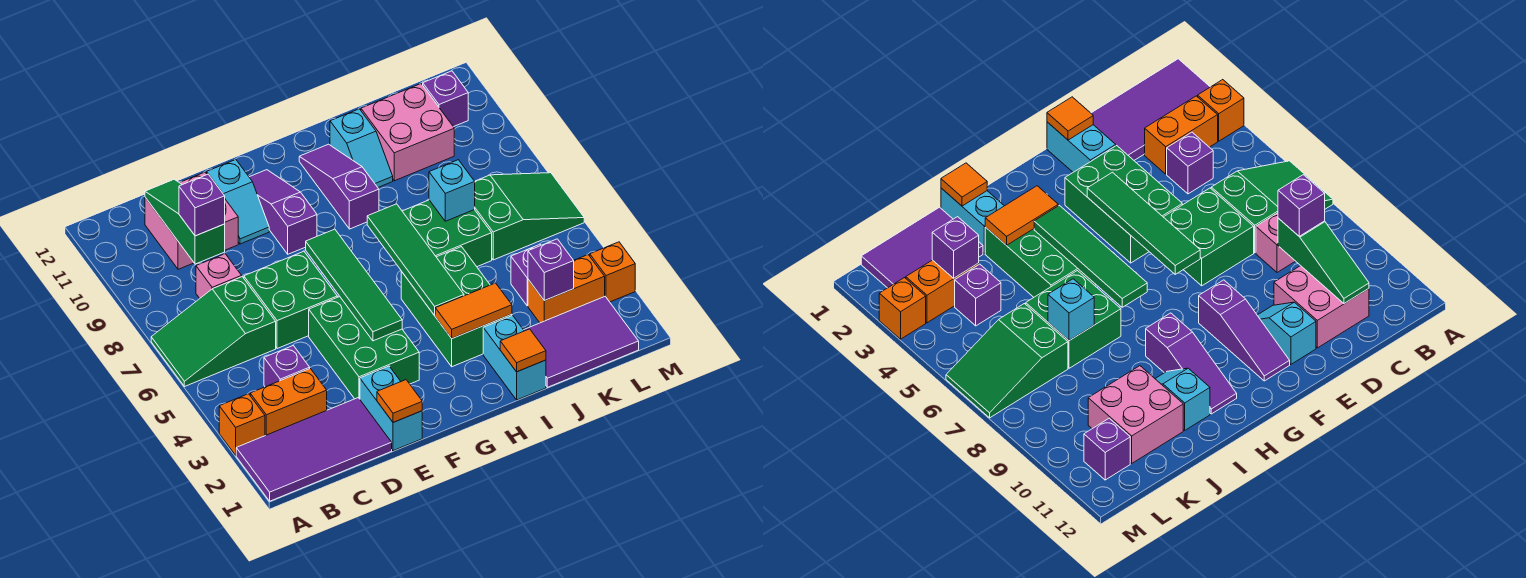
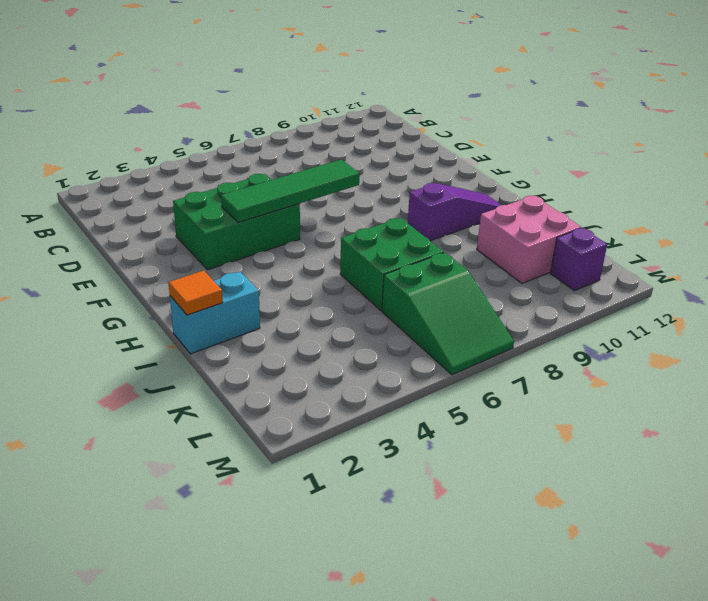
none -> purple 2x4 tile [236,398,392,501]
none -> orange 1x1 brick [219,394,265,455]
none -> green 2x3 slope [151,277,276,387]
none -> orange 1x2 brick [250,369,327,436]

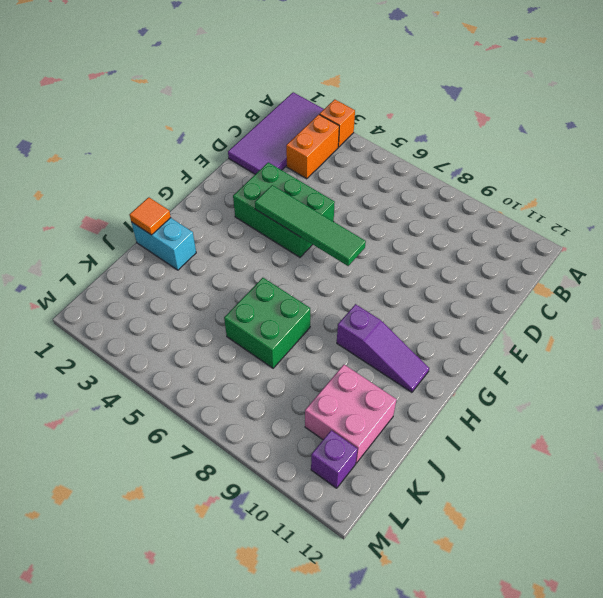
none -> green 2x3 slope [151,277,276,387]
none -> purple 1x1 brick [264,346,310,387]
none -> pink 1x1 brick [196,254,242,298]
none -> pink 2x2 brick [145,172,238,269]

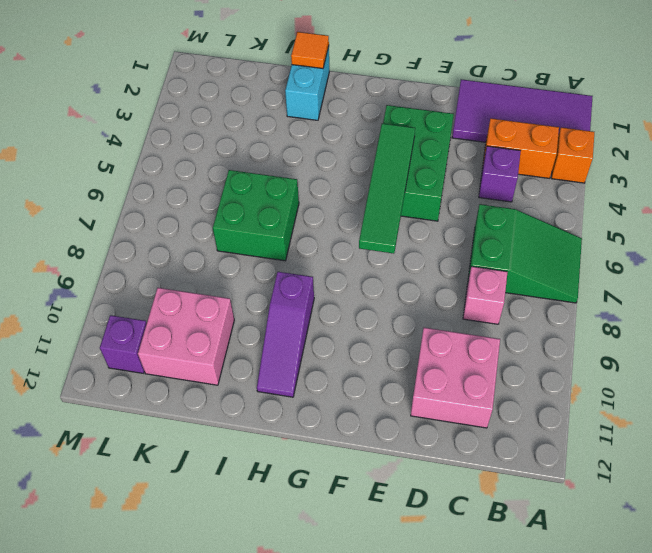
none -> green 2x2 brick [244,251,337,349]
none -> cyan 1x2 brick [360,366,422,451]
none -> cyan 1x2 slope [207,160,269,244]
none -> purple 1x3 slope [249,170,317,254]

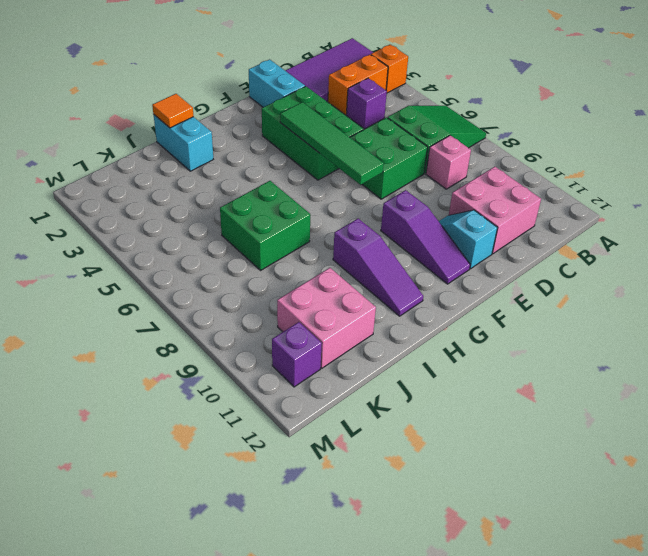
none -> green 2x3 brick [401,247,512,367]
none -> cyan 1x2 slope [330,109,393,187]
none -> purple 2x3 tile [524,297,639,387]
none -> orange 1x2 brick [528,255,605,323]

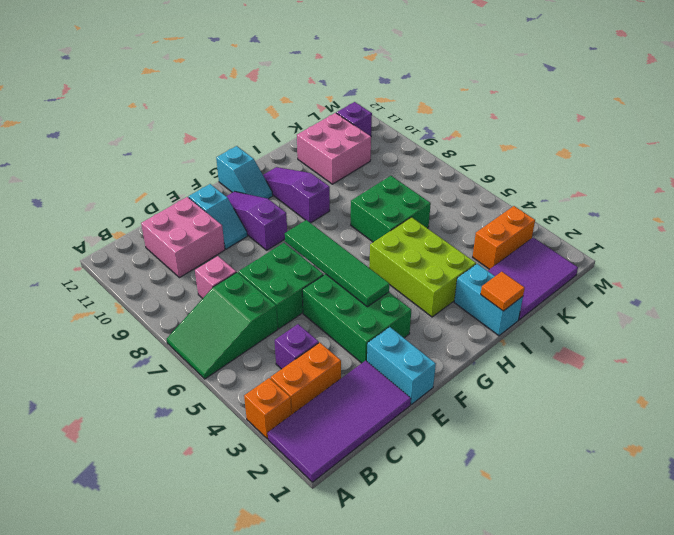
cyan 1x2 slope [216,146,273,199] -> cyan 1x2 slope moved to [330,109,393,187]
lime 2x3 brick [369,217,476,317] -> green 2x3 brick [401,247,512,367]
none -> purple 1x1 brick [511,244,541,306]
none -> green 2x3 slope [475,173,584,260]
none -> orange 1x1 brick [590,242,635,302]
none -> green 1x3 slope [145,179,225,264]

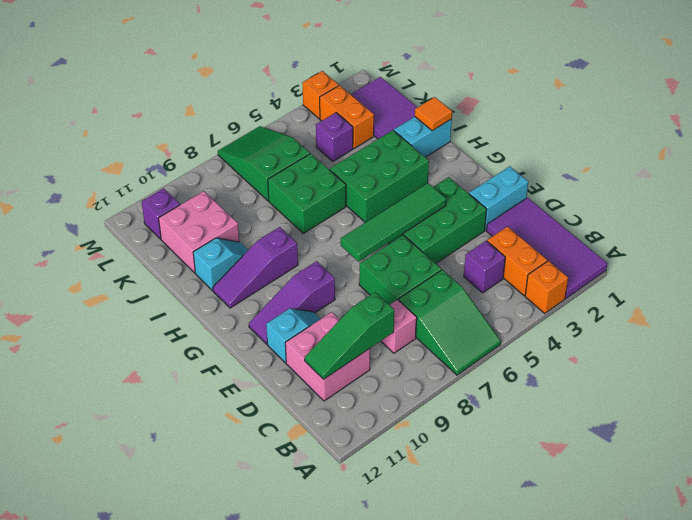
none -> orange 1x1 tile [377,380,422,423]
none -> orange 1x2 tile [435,283,512,338]
none -> green 1x4 tile [367,204,464,315]
none -> cyan 1x1 brick [429,160,475,221]

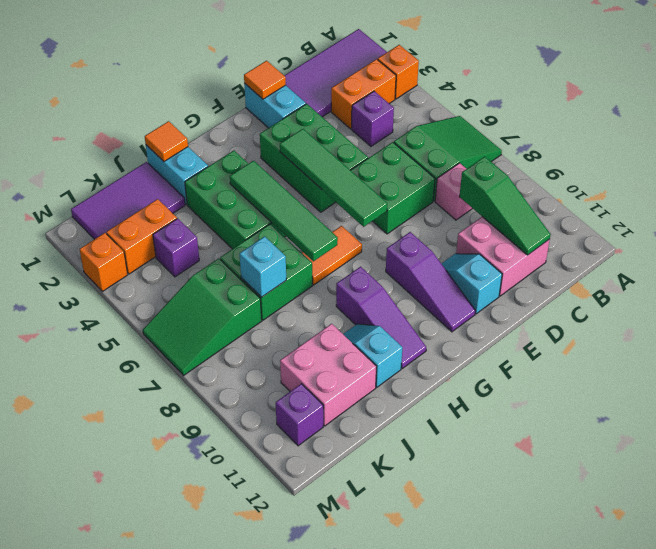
orange 1x2 tile [302,226,362,285] -> orange 1x2 tile moved to [435,283,512,338]
none -> purple 1x1 brick [528,239,574,301]
none -> purple 1x1 brick [179,174,225,236]

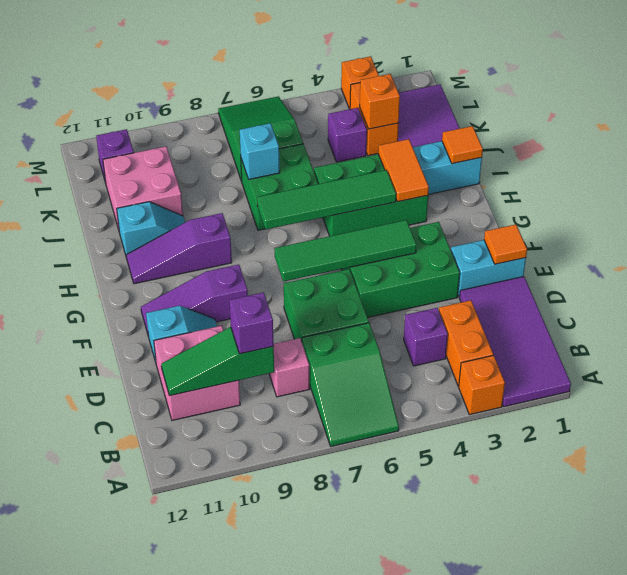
orange 1x1 brick [360,74,400,129] -> purple 1x1 brick [528,239,574,301]

